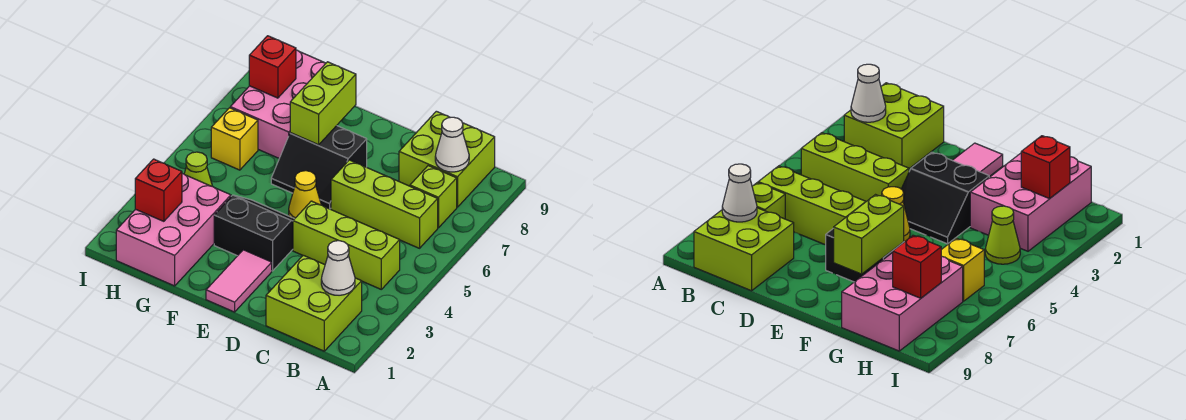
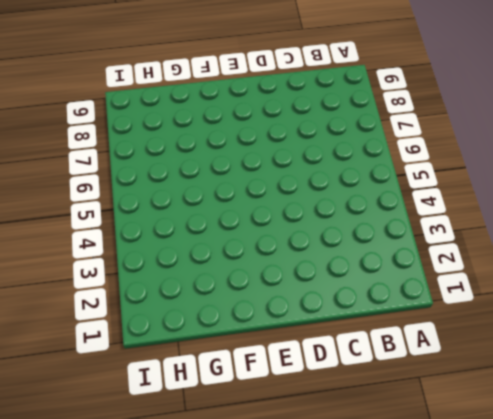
none -> lime 2x2 brick [266,255,362,351]
none -> lime 1x3 brick [293,201,400,289]
none -> lime 1x3 brick [331,160,438,248]

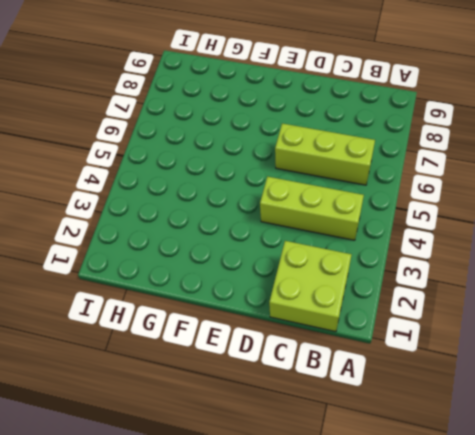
none -> lime 1x1 brick [410,166,457,228]
none -> lime 2x2 brick [399,111,495,207]
none -> pink 1x2 tile [206,250,272,312]

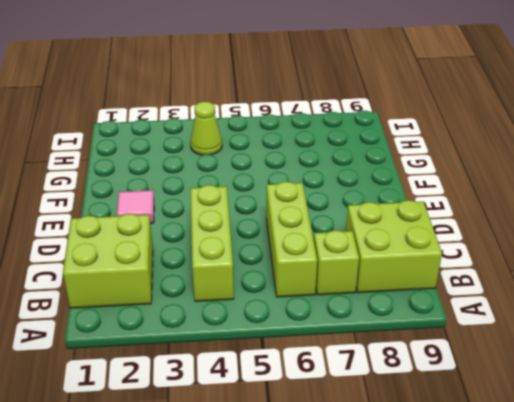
pink 1x1 tile [117,190,154,223] -> pink 1x2 tile [206,250,272,312]
none -> black 2x2 slope [214,195,294,271]
none -> yellow 1x1 cone [289,171,321,219]
none -> black 2x2 slope [271,126,367,209]

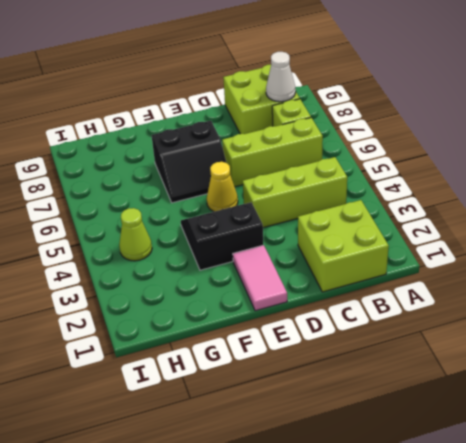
none -> pink 2x3 brick [116,174,231,286]
none -> pink 2x3 brick [230,50,326,158]
none -> yellow 1x1 brick [211,108,258,170]

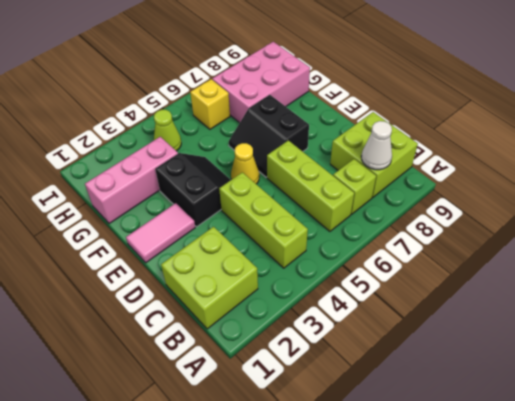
pink 1x3 brick [85,137,178,224] -> pink 2x3 brick [116,174,231,286]
none -> white 1x1 cone [321,241,355,295]
none -> lime 1x2 brick [290,62,356,145]
none -> red 1x1 brick [135,159,182,221]

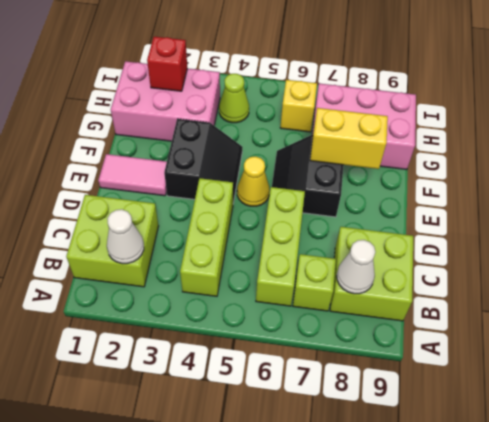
yellow 1x2 brick [310,108,388,169] -> lime 1x2 brick [290,62,356,145]
none -> red 1x1 brick [249,36,296,98]

